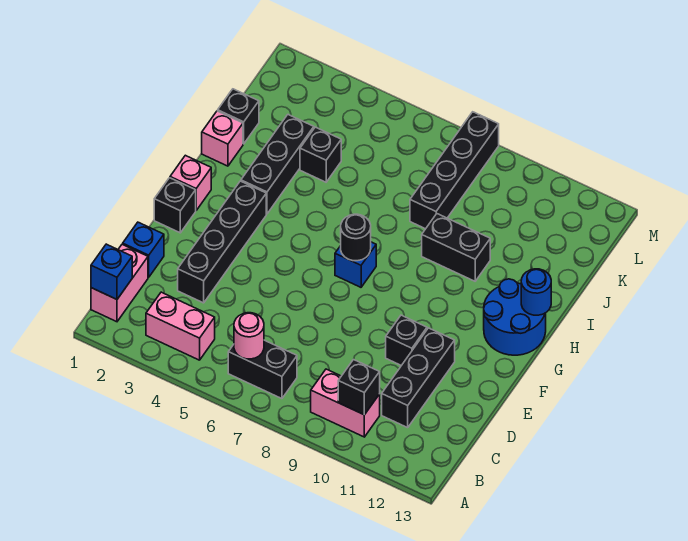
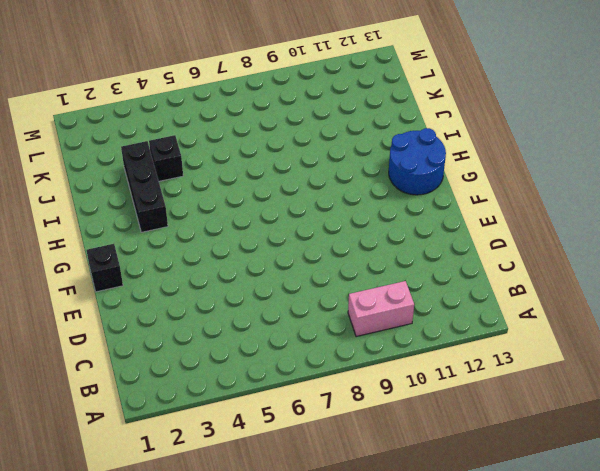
none -> pink 1x2 brick [91,244,148,322]
none -> pink 1x2 brick [146,292,215,360]
none -> black 1x2 brick [228,340,297,399]

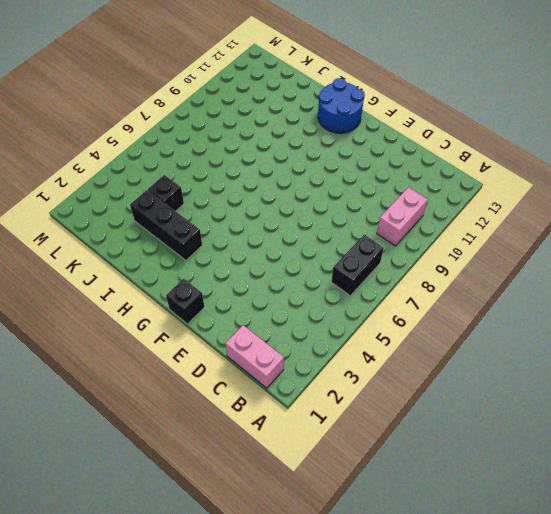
none -> pink 1x2 brick [146,292,215,360]
none -> black 1x3 brick [382,328,455,428]
none -> blue 1x1 brick [123,222,164,277]

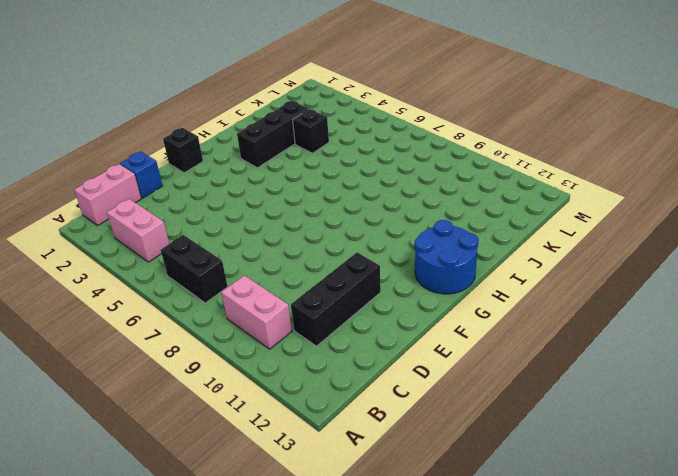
none -> black 1x4 brick [178,181,266,303]
none -> black 1x1 brick [386,315,427,366]
none -> pink 1x1 brick [170,155,211,210]

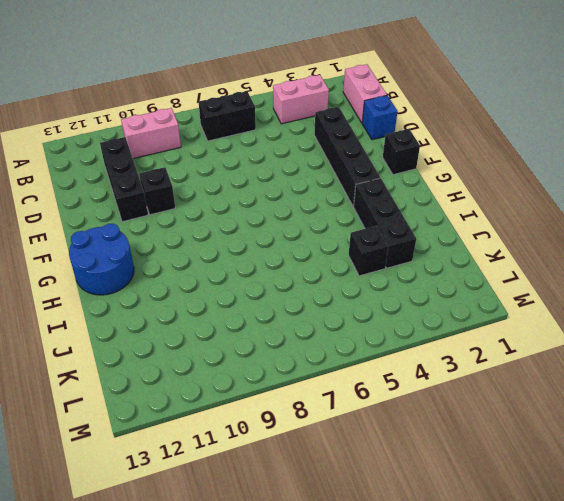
none -> pink 1x1 brick [170,155,211,210]
none -> blue 1x1 brick [335,242,376,287]
none -> pink 1x1 brick [202,111,243,166]

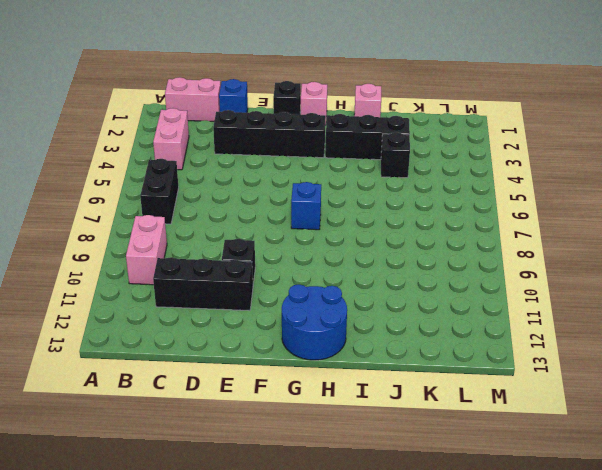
none -> black 1x2 brick [422,214,490,281]
none -> black 1x1 brick [218,89,259,144]
none -> black 1x4 brick [410,112,499,229]

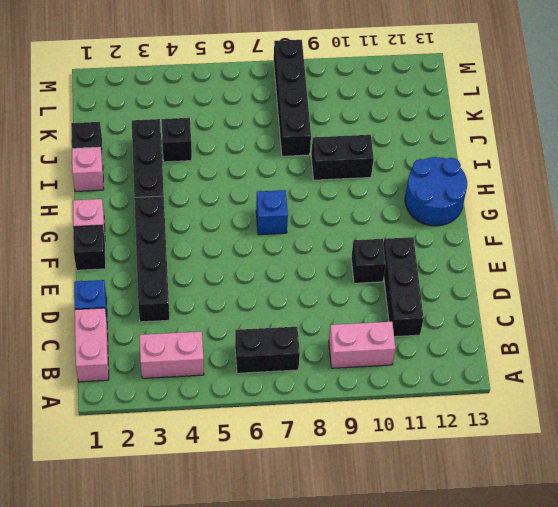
none -> blue 1x1 brick [91,244,132,299]
none -> pink 1x1 round brick [234,313,264,359]
none -> black 1x1 brick [338,359,380,415]

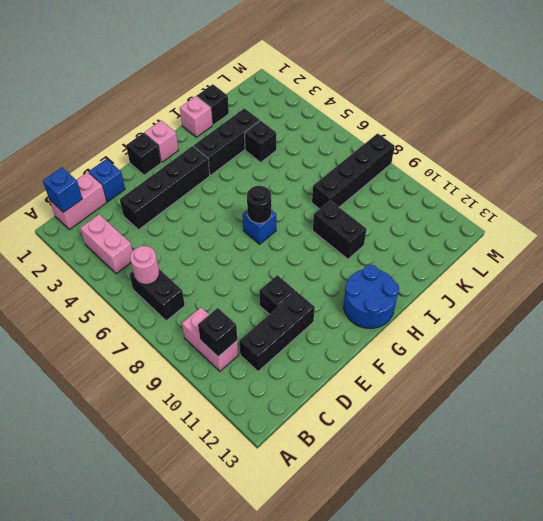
none -> blue 1x1 round brick [521,269,551,315]

